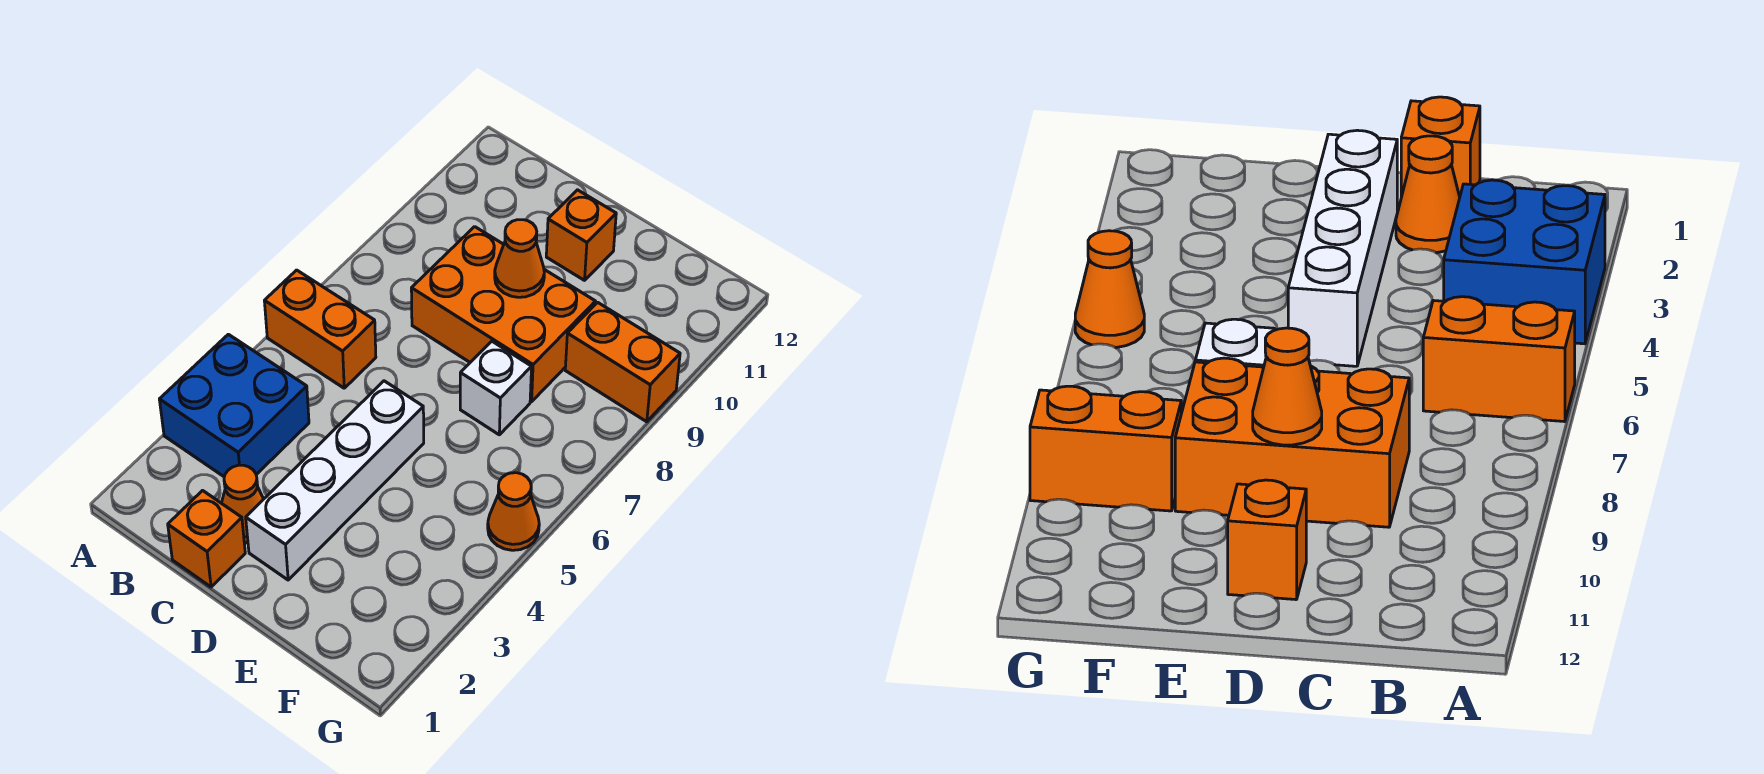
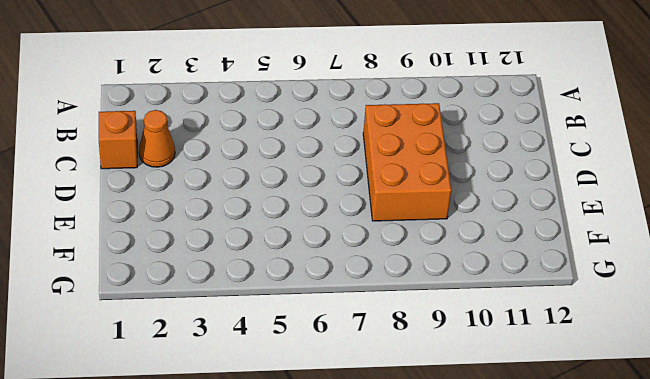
none -> blue 2x2 brick [159,334,309,477]
none -> orange 1x2 brick [264,270,376,388]

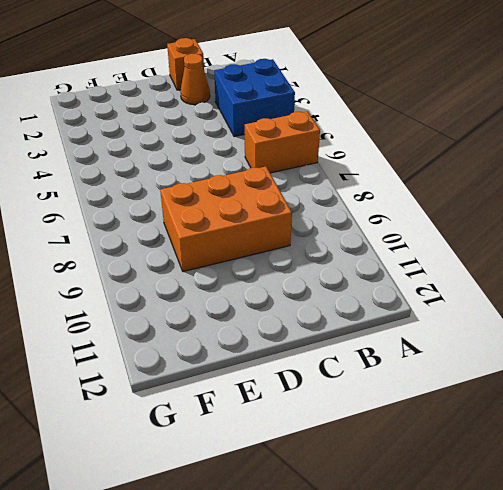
none -> white 1x4 brick [246,381,424,580]
none -> orange 1x1 brick [546,190,616,280]

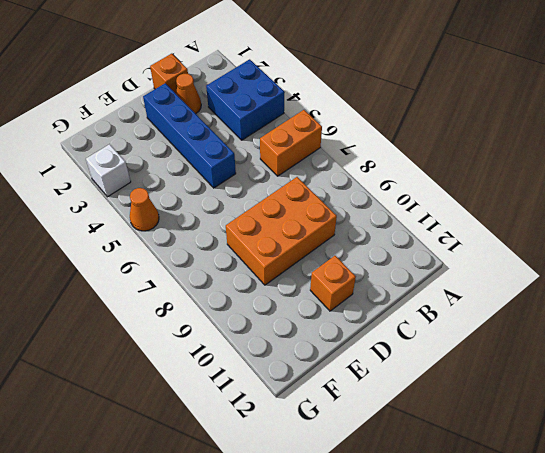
blue 1x4 brick [143,83,236,188] -> white 1x4 brick [246,381,424,580]
white 1x1 brick [86,144,131,197] -> white 1x1 brick moved to [460,341,532,435]
none -> orange 1x2 brick [565,302,680,422]
none -> orange 1x1 cone [495,220,544,297]

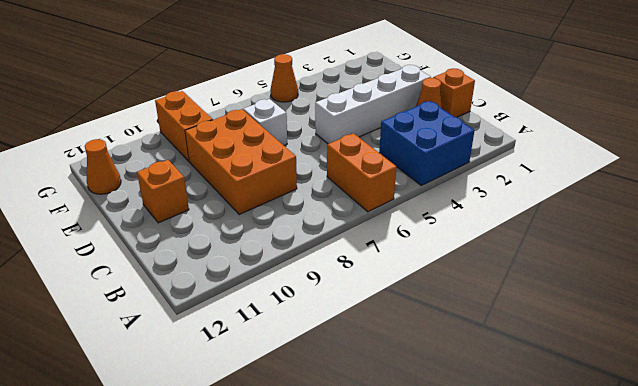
orange 1x1 cone [85,139,121,194] -> orange 1x1 cone moved to [495,220,544,297]

